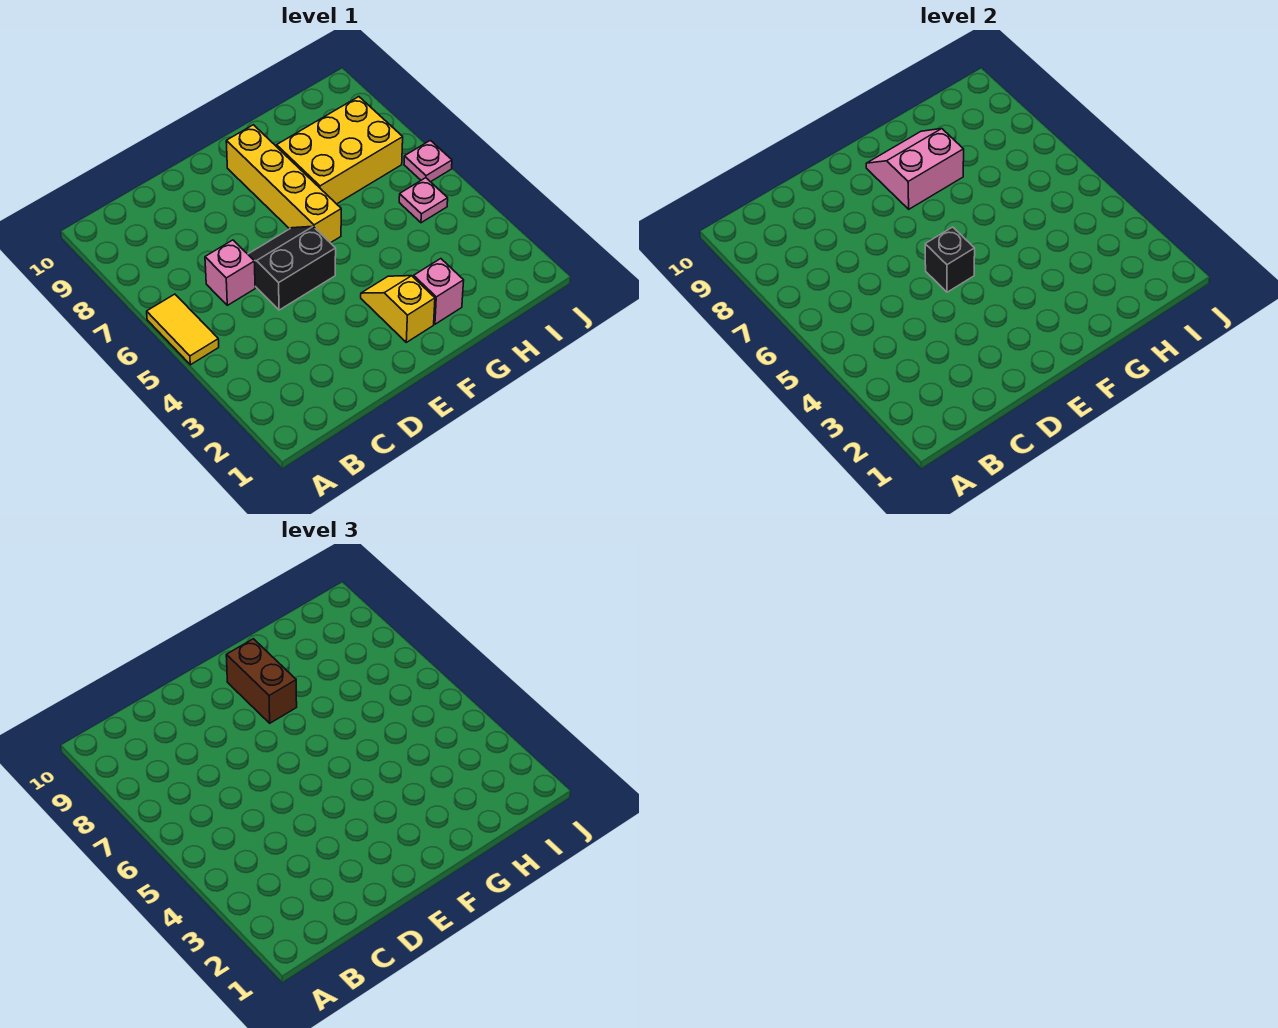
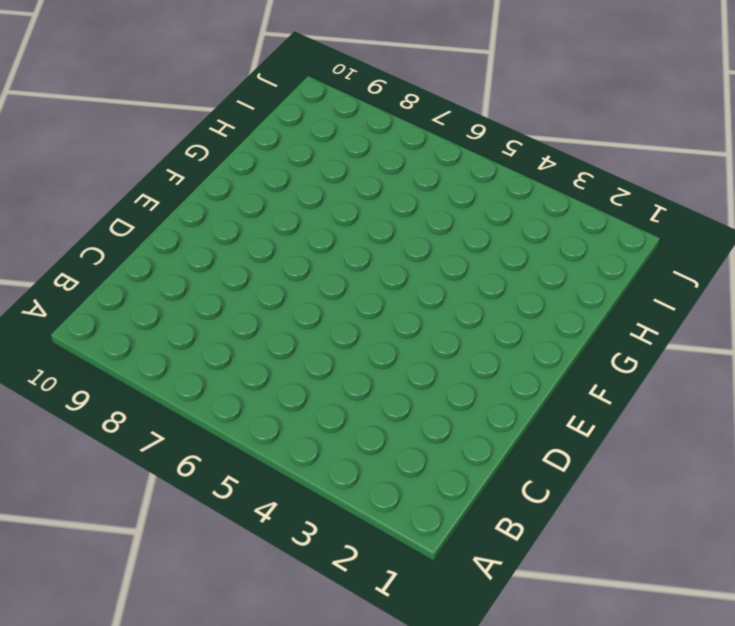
none -> yellow 1x2 tile [147,294,219,365]
none -> pink 1x1 brick [205,240,255,305]
none -> black 2x2 slope [248,226,336,310]

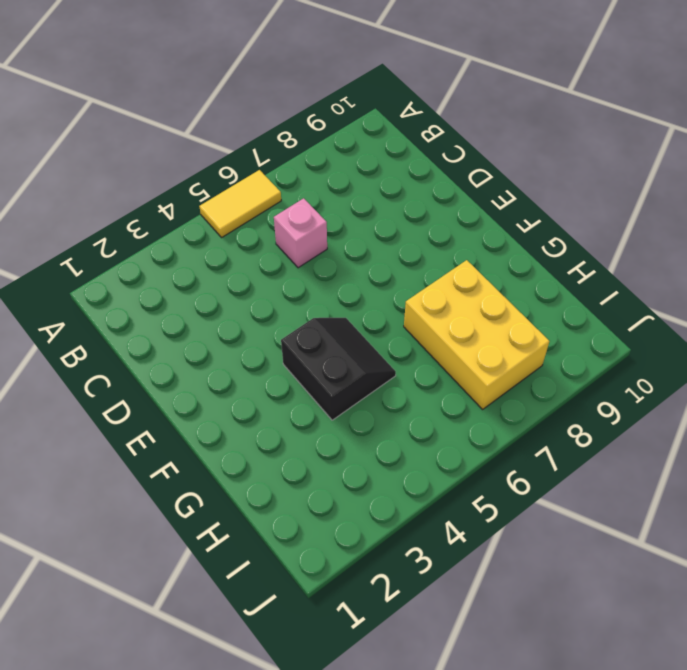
black 2x2 slope [281,318,396,420] -> black 2x2 slope moved to [248,226,336,310]
none -> yellow 1x2 slope [361,276,435,342]
none -> yellow 1x4 brick [226,125,341,243]
none -> pink 1x1 brick [414,259,464,324]

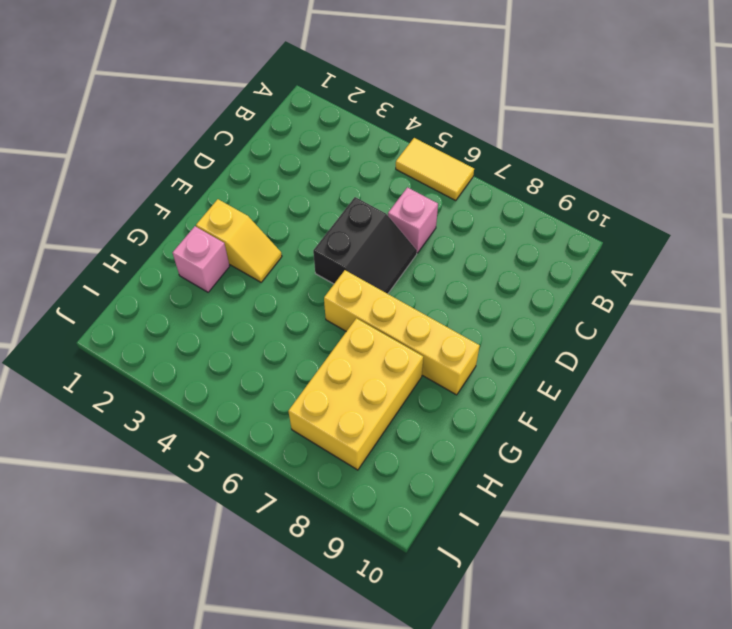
none -> pink 1x1 plate [399,178,448,223]
none -> pink 1x1 plate [404,140,452,182]
none -> black 1x1 brick [925,227,975,292]

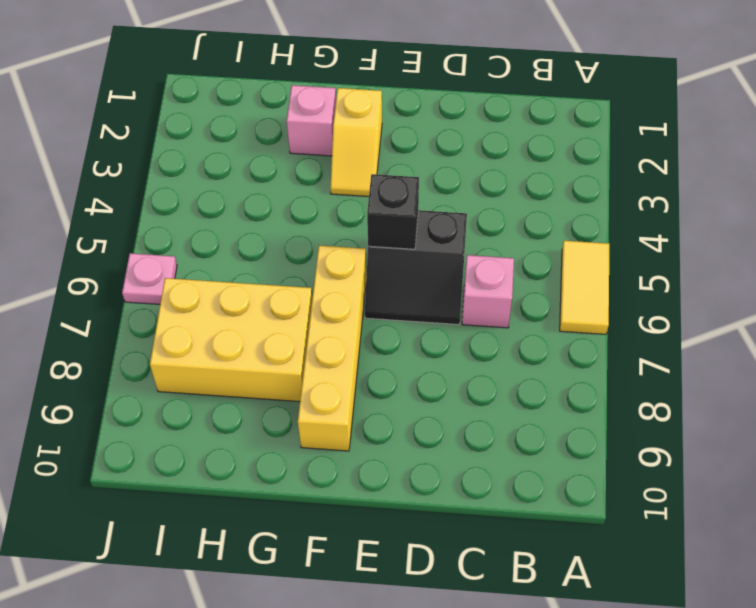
none -> pink 1x1 plate [399,178,448,223]
none -> pink 2x2 slope [866,129,964,209]
none -> brown 1x2 brick [226,639,297,723]

